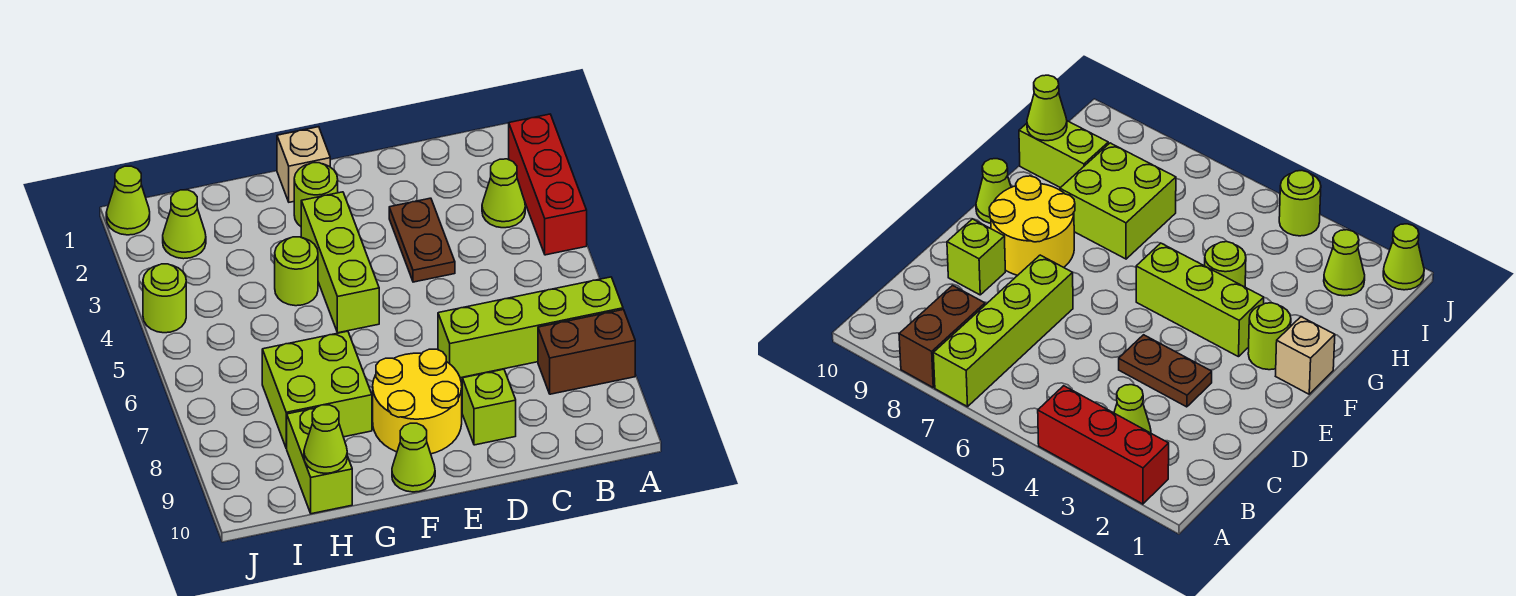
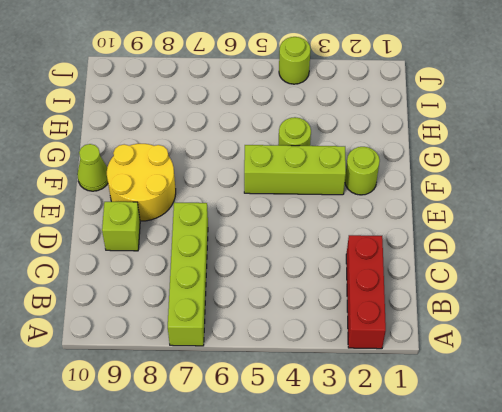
red 1x3 brick [346,235,386,349] -> red 1x3 brick turned to [509,114,587,255]
none -> brown 1x2 brick [538,310,635,394]
none -> lime 1x1 cone [482,159,525,228]
none -> brown 1x2 plate [389,198,455,282]

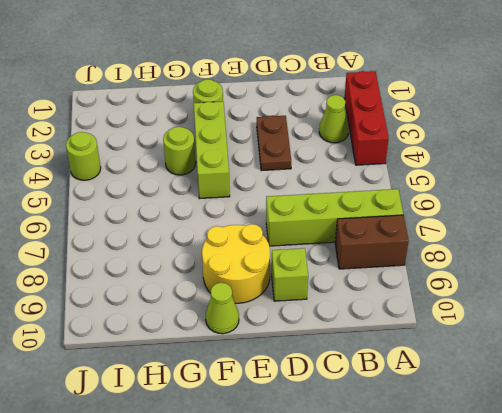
none -> tan 1x1 brick [277,127,330,202]
none -> lime 2x2 brick [262,331,372,448]
none -> lime 1x2 brick [286,408,352,514]

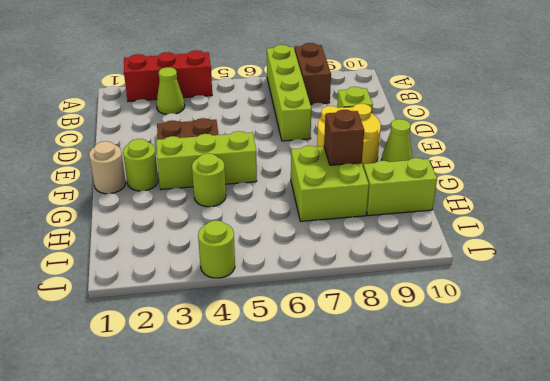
tan 1x1 round brick [89,141,126,194] -> tan 1x1 brick [277,127,330,202]
brown 1x1 brick [324,110,364,165] -> none
none -> lime 1x1 cone [163,190,206,259]
none -> lime 1x1 cone [106,166,150,235]
none -> lime 1x1 cone [304,405,347,473]

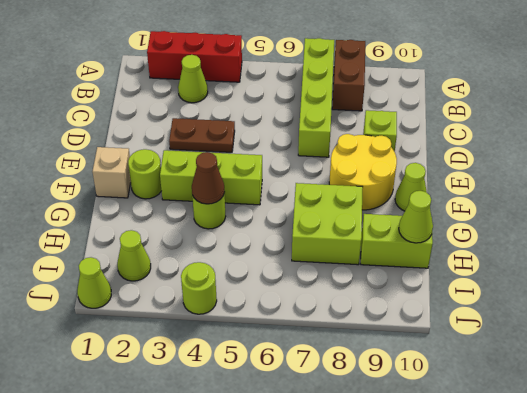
brown 1x1 cone [192,152,225,204] -> none

